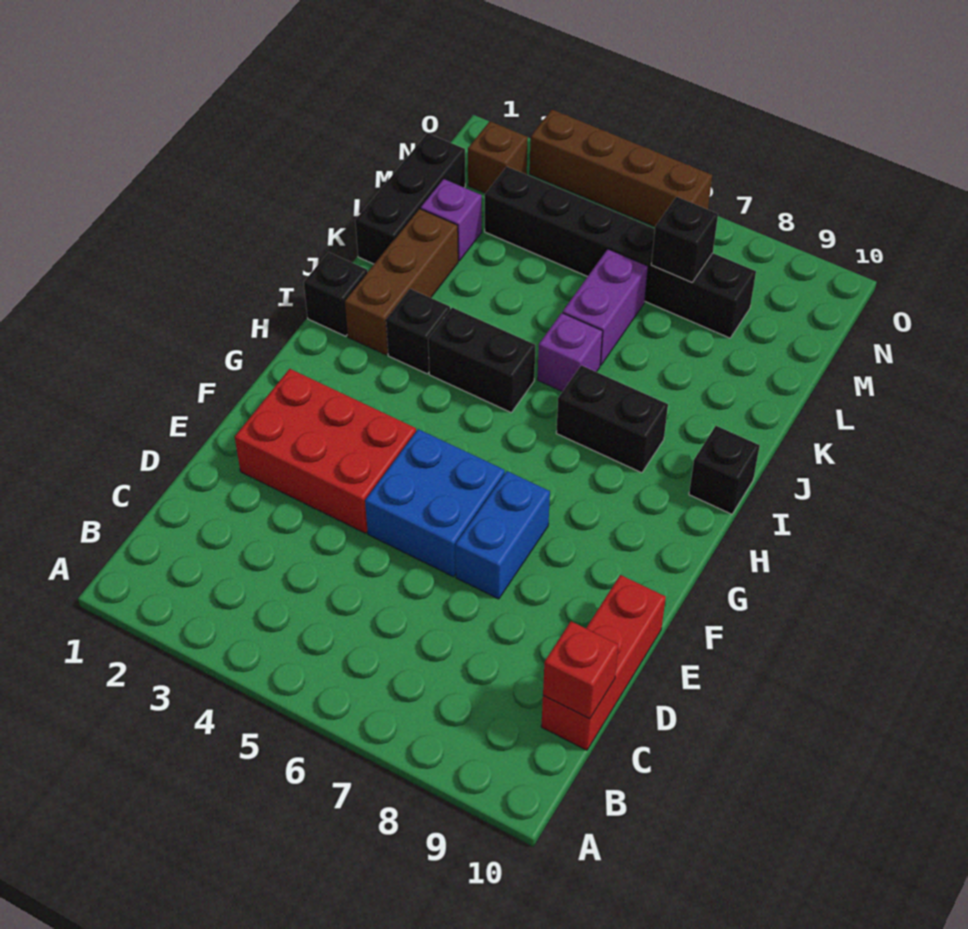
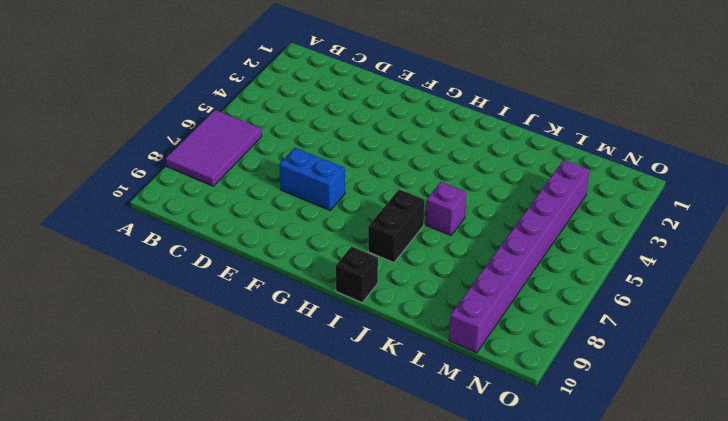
purple 2x3 tile [165,110,262,186] -> none
purple 1x8 brick [449,160,590,353] -> black 1x6 brick [485,167,756,338]
none -> red 1x3 brick [541,575,666,750]
none -> red 2x3 brick [235,369,416,533]
none -> blue 2x2 brick [365,429,505,577]

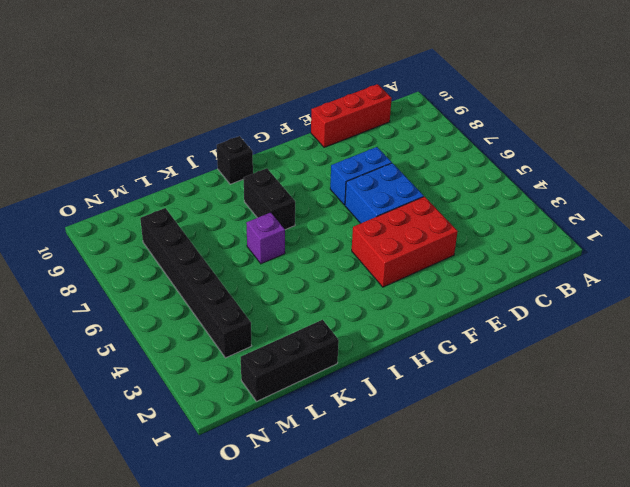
red 2x3 brick [352,197,458,287] -> red 2x3 brick turned to [235,369,416,533]
none -> black 1x1 brick [304,252,367,336]
none -> brown 1x3 brick [345,209,458,355]
none -> black 1x1 brick [386,289,450,374]

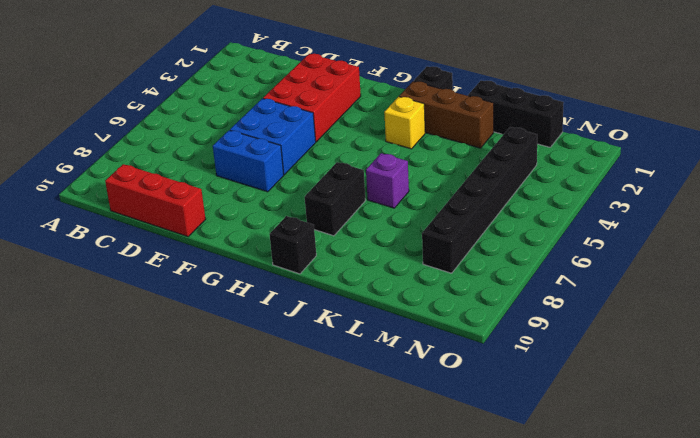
yellow 1x1 brick [384,97,425,149] -> black 1x1 brick [386,289,450,374]
none -> black 1x2 brick [428,308,535,412]
none -> purple 1x2 brick [563,249,648,365]
none -> purple 1x1 brick [420,179,482,261]

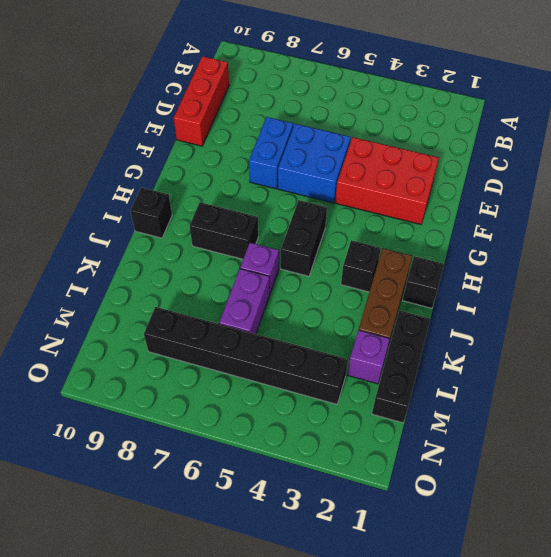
black 1x2 brick [281,200,327,276] -> black 1x2 brick turned to [428,308,535,412]
none -> brown 1x1 brick [468,121,528,193]
none -> brown 1x4 brick [530,110,712,227]
none -> red 1x1 brick [543,621,619,719]

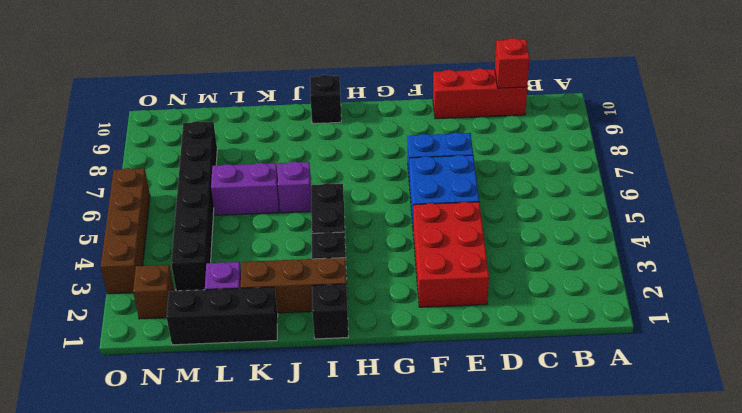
none -> black 1x2 brick [556,365,668,473]
none -> black 1x1 brick [651,197,718,282]

